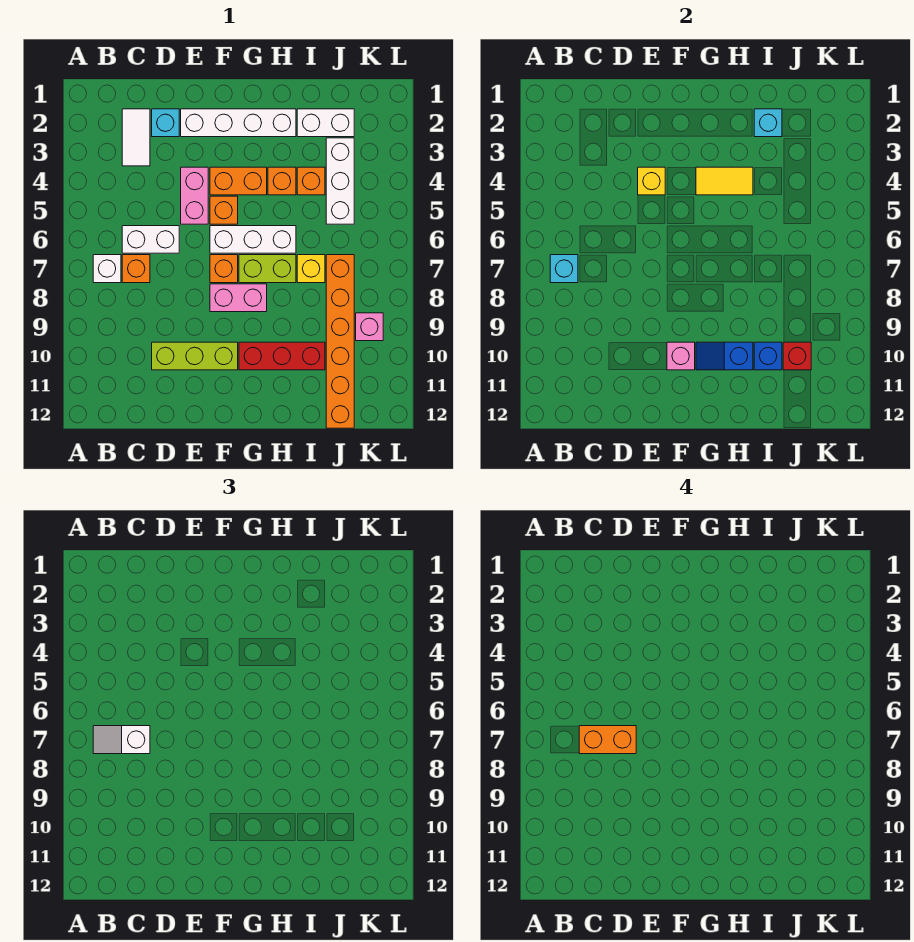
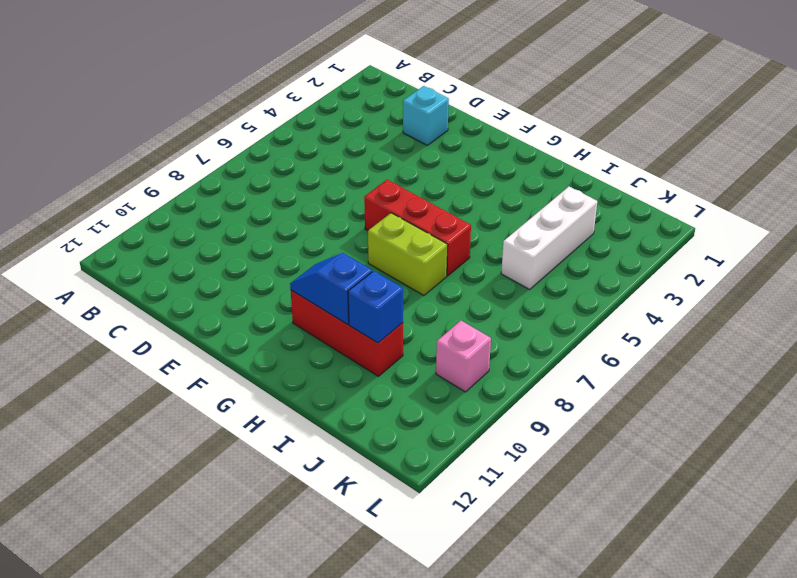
red 1x3 brick [364,180,471,276] -> white 1x3 brick [210,226,296,253]
none -> white 1x1 brick [93,255,121,283]
none -> white 1x2 tile [122,109,150,166]
none -> white 1x2 brick [122,226,179,253]
none -> orange 1x1 brick [122,255,150,283]

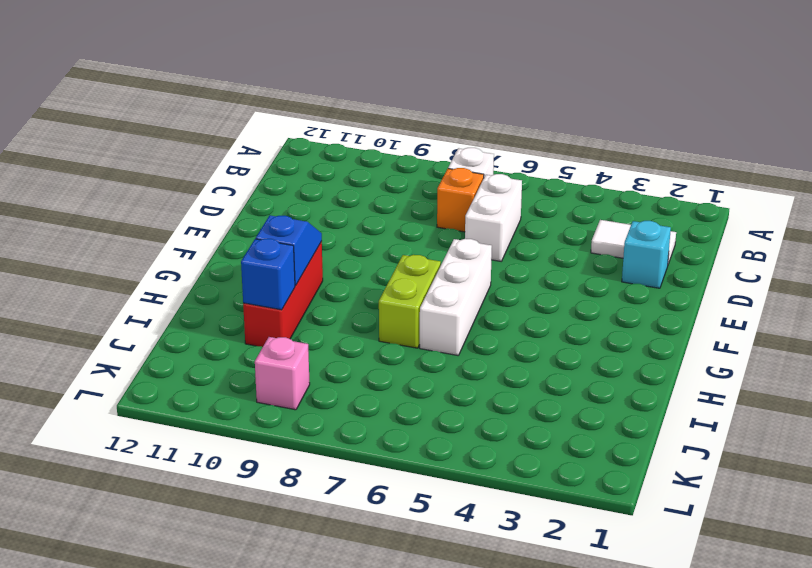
none -> lime 1x3 brick [152,342,238,370]
none -> white 1x4 brick [181,109,296,137]
none -> pink 1x2 brick [181,167,208,224]
none -> orange 1x2 brick [210,167,267,195]

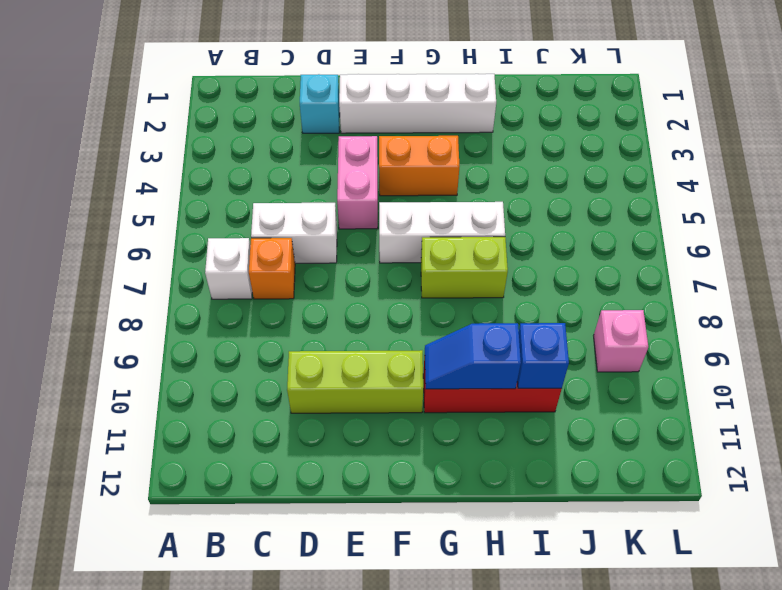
none -> white 1x2 tile [122,109,150,166]
none -> orange 1x1 brick [210,196,238,224]
none -> orange 1x1 brick [210,255,238,283]
none -> pink 1x2 brick [210,284,267,312]

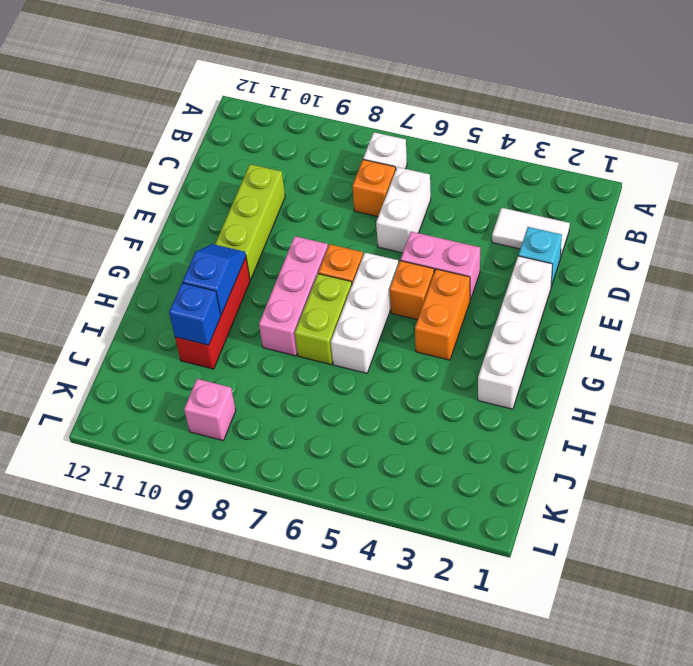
pink 1x3 brick [259,236,328,356] -> pink 1x2 brick [210,284,267,312]
none -> orange 1x1 brick [268,167,296,195]
none -> white 1x2 brick [297,109,354,137]
none -> orange 1x1 brick [297,167,325,195]
none -> yellow 1x1 brick [297,255,325,283]

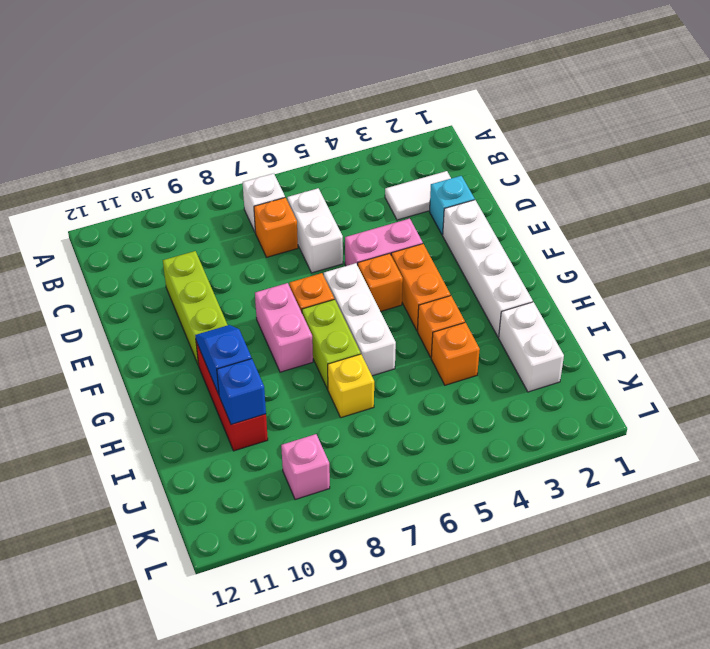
none -> white 1x3 brick [326,138,354,224]
none -> orange 1x6 brick [326,255,354,428]
none -> cyan 1x1 brick [550,255,578,283]
none -> yellow 1x1 brick [638,167,665,195]

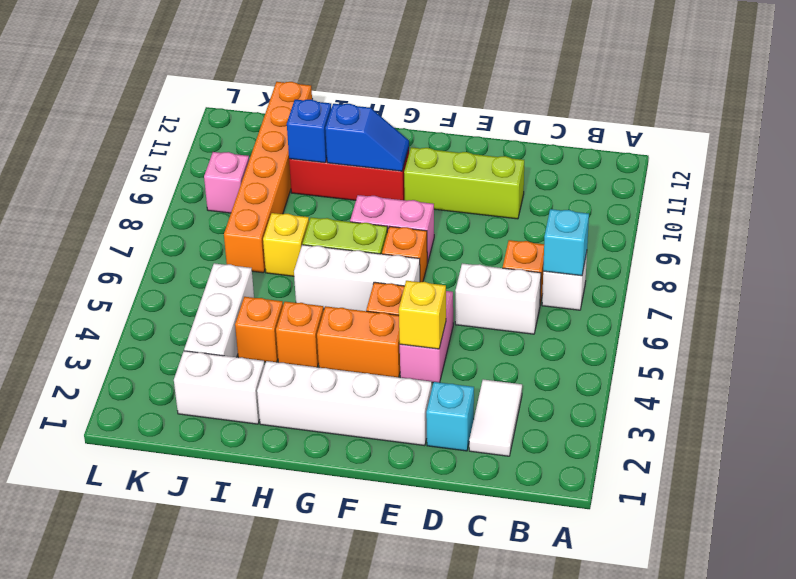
none -> pink 1x1 brick [667,342,695,370]
none -> yellow 1x2 tile [696,167,753,195]
none -> cyan 1x1 brick [754,109,782,137]
none -> red 1x1 brick [783,342,811,370]

